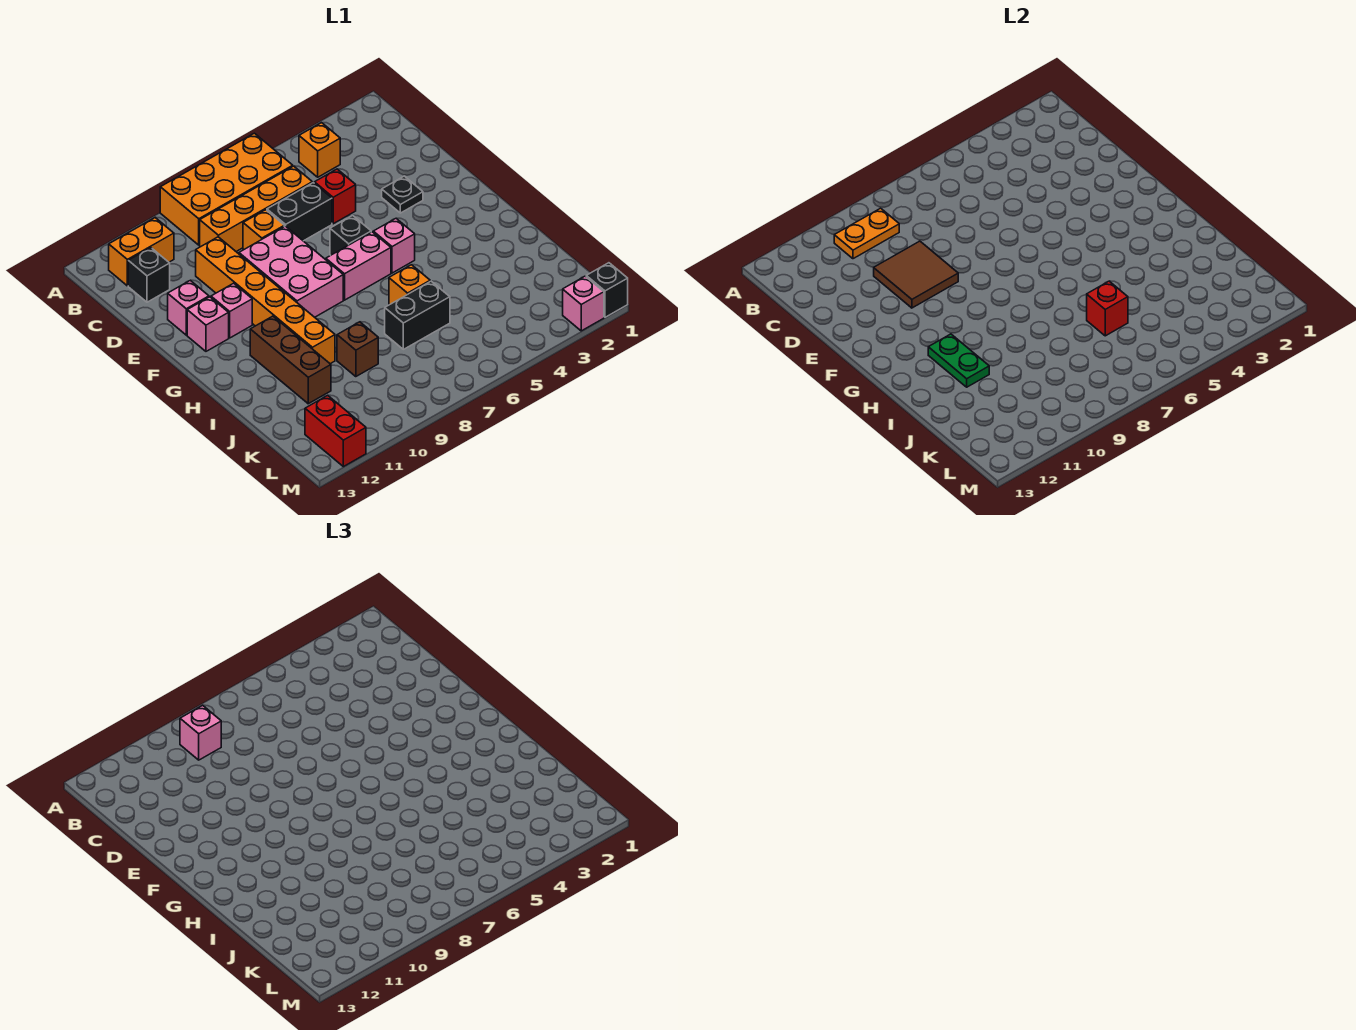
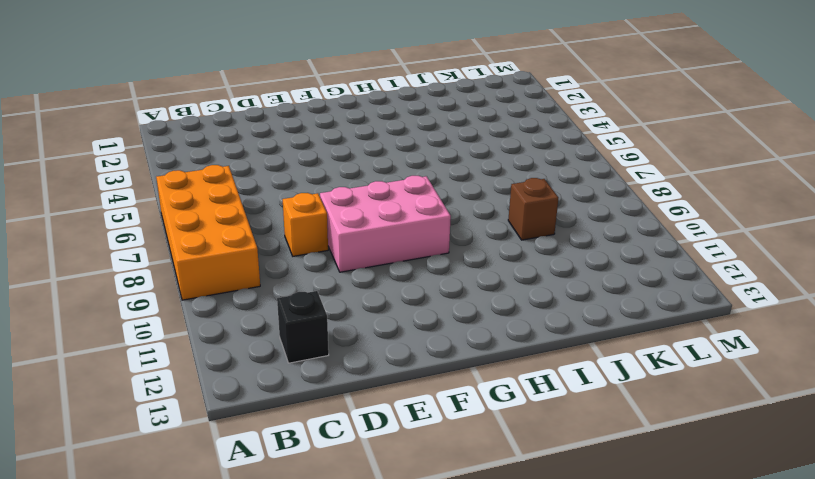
none -> orange 1x1 brick [299,123,340,177]
none -> orange 1x2 brick [109,218,174,286]
none -> orange 1x4 brick [200,166,312,251]

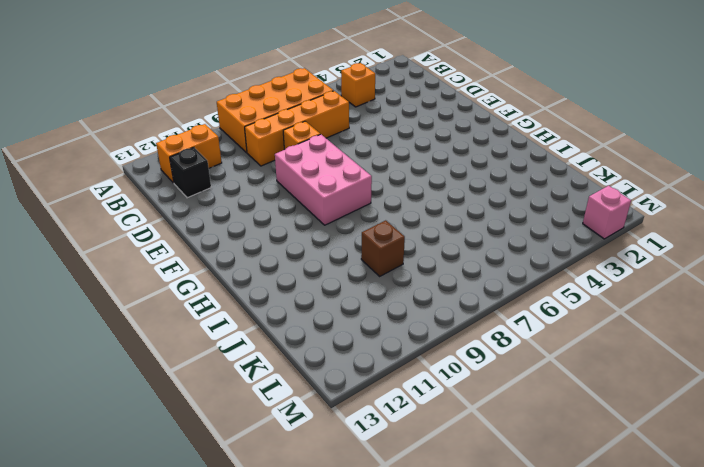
none -> red 1x1 brick [314,169,356,224]
none -> black 1x2 brick [267,183,332,241]
none -> orange 1x6 brick [196,237,335,364]

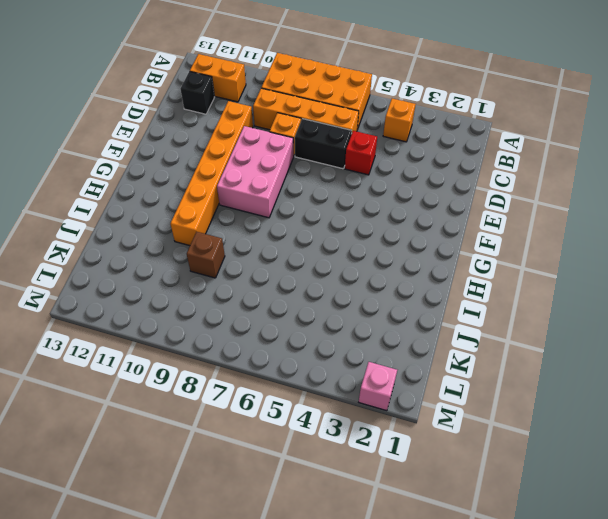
none -> black 1x1 plate [382,176,423,213]
none -> pink 1x1 brick [168,280,209,335]
none -> black 1x1 brick [330,215,371,255]

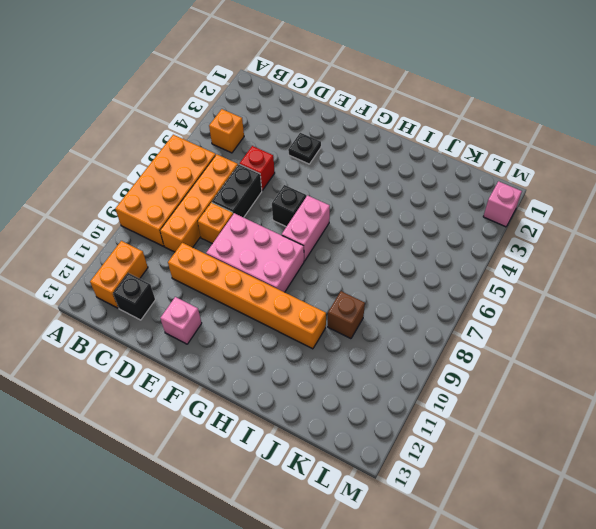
none -> pink 1x1 brick [211,283,252,338]
none -> pink 1x1 brick [187,297,229,351]
none -> pink 1x1 brick [373,219,415,273]

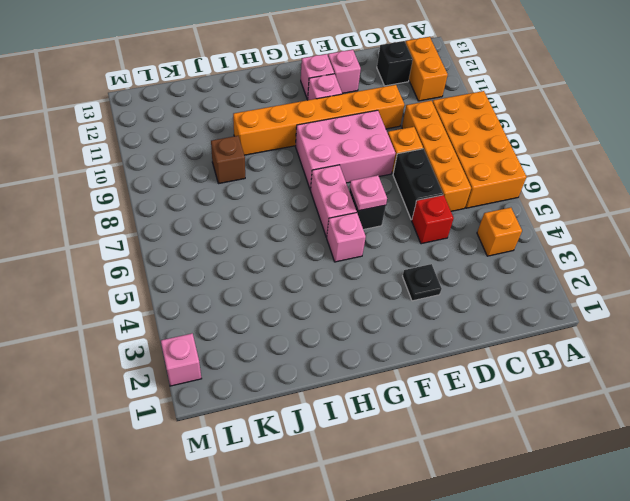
pink 1x1 plate [350,175,387,211] -> none
none -> brown 1x3 brick [250,316,331,404]
none -> orange 1x1 brick [389,265,430,305]
none -> black 1x2 brick [385,281,450,349]

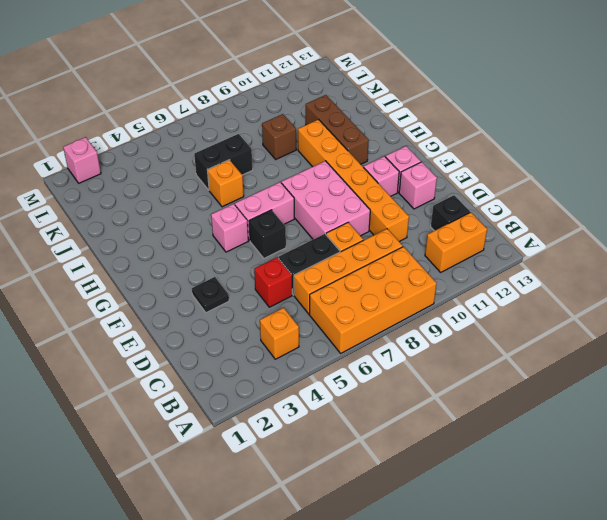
none -> red 1x2 brick [305,395,366,467]
none -> black 1x1 brick [586,263,628,317]
none -> orange 1x2 plate [834,208,899,259]

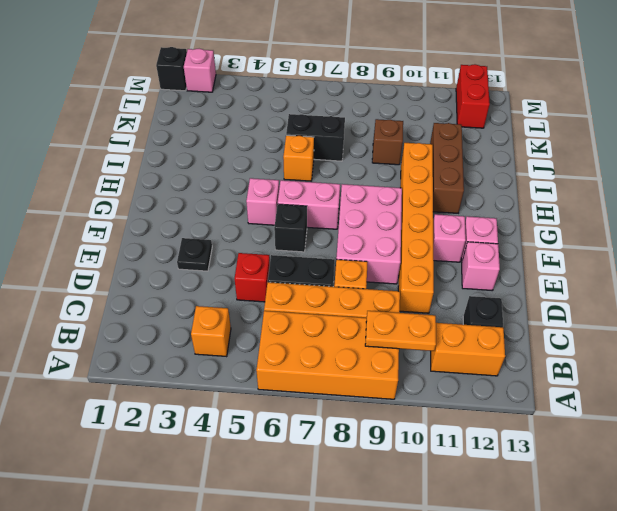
none -> brown 2x2 tile [874,241,958,308]
none -> green 1x2 plate [928,334,989,387]
none -> red 1x1 brick [1087,281,1128,336]

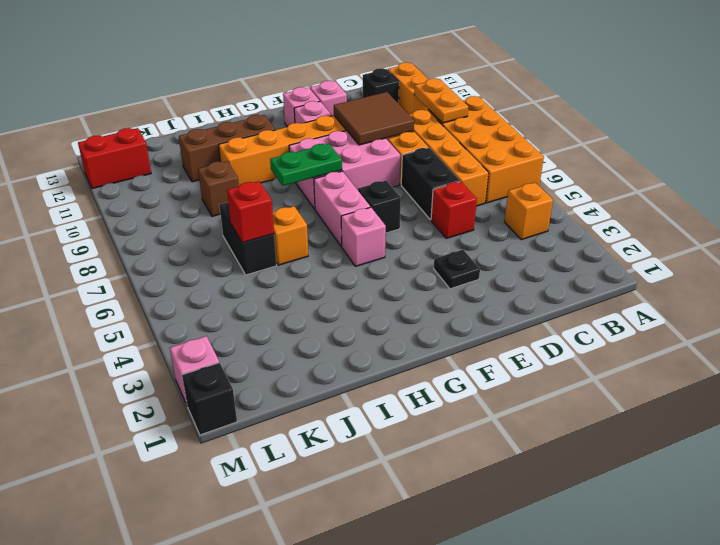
green 1x2 plate [270,144,342,186] -> green 1x2 plate moved to [928,334,989,387]
none -> pink 1x1 brick [180,705,221,760]

